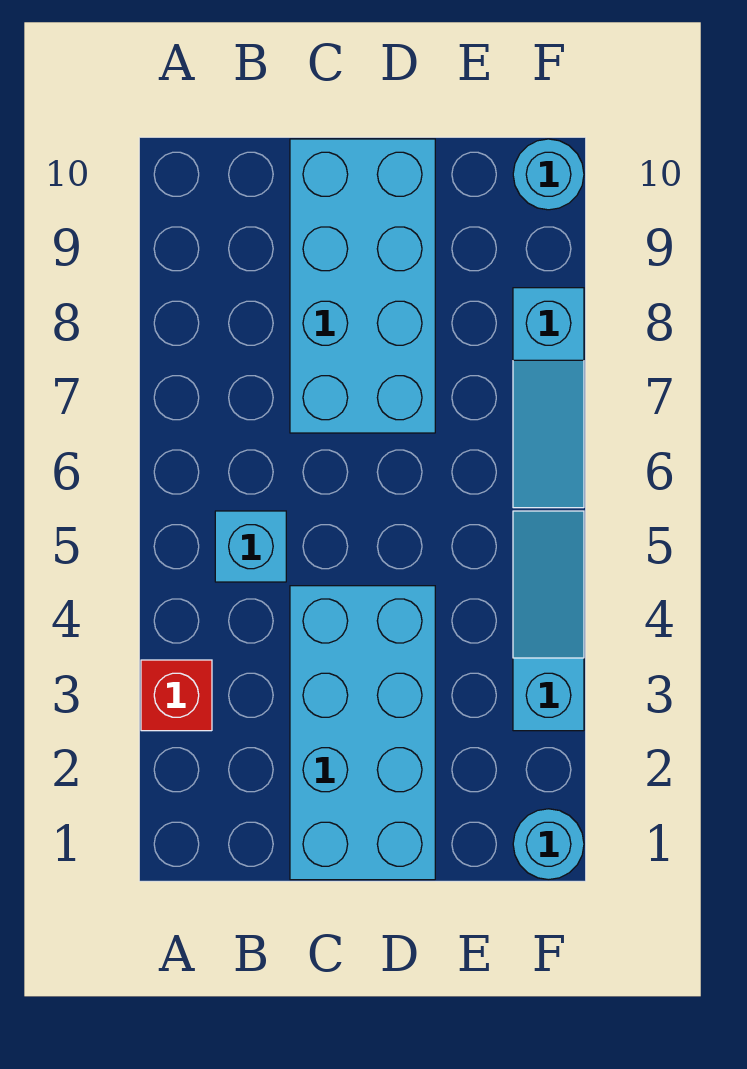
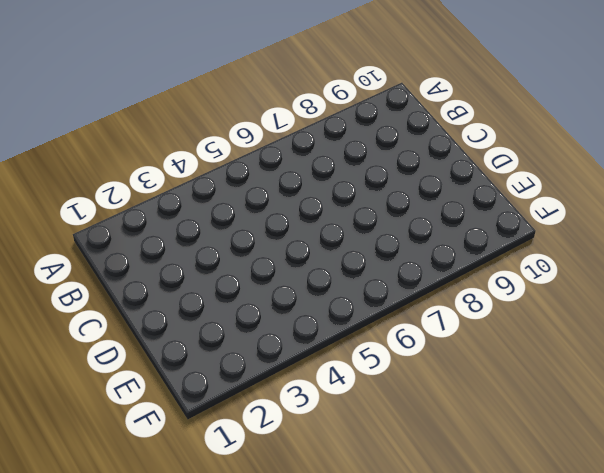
none -> red 1x1 brick [141,660,212,731]
none -> cyan 1x1 brick [215,511,286,582]

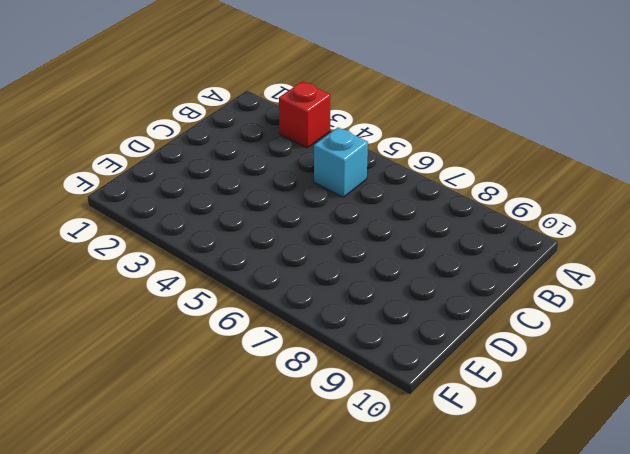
none -> cyan 2x4 brick [290,586,435,880]
none -> cyan 2x4 brick [290,139,435,433]

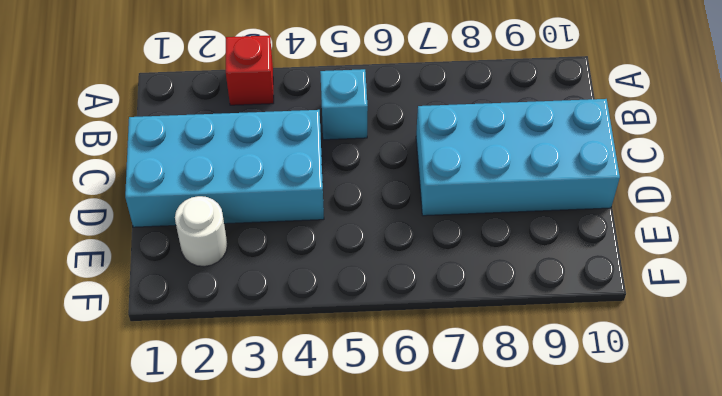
white 1x1 round brick [175,196,227,267] -> none
none -> cyan 1x1 round brick [513,809,584,880]
none -> cyan 1x3 slope [513,511,584,731]

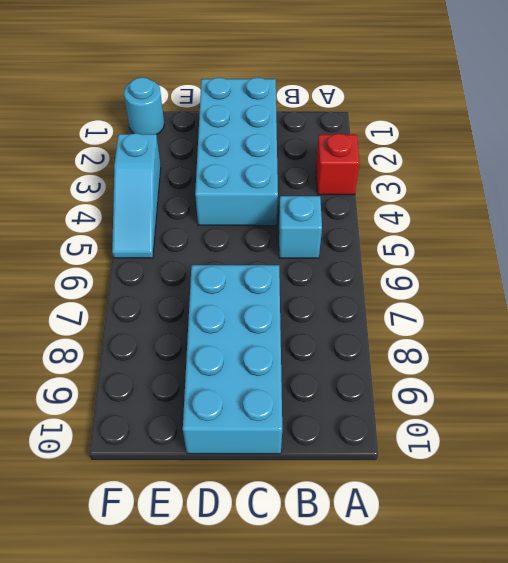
none -> cyan 1x3 slope [513,288,584,508]
none -> cyan 1x1 round brick [513,139,584,210]

